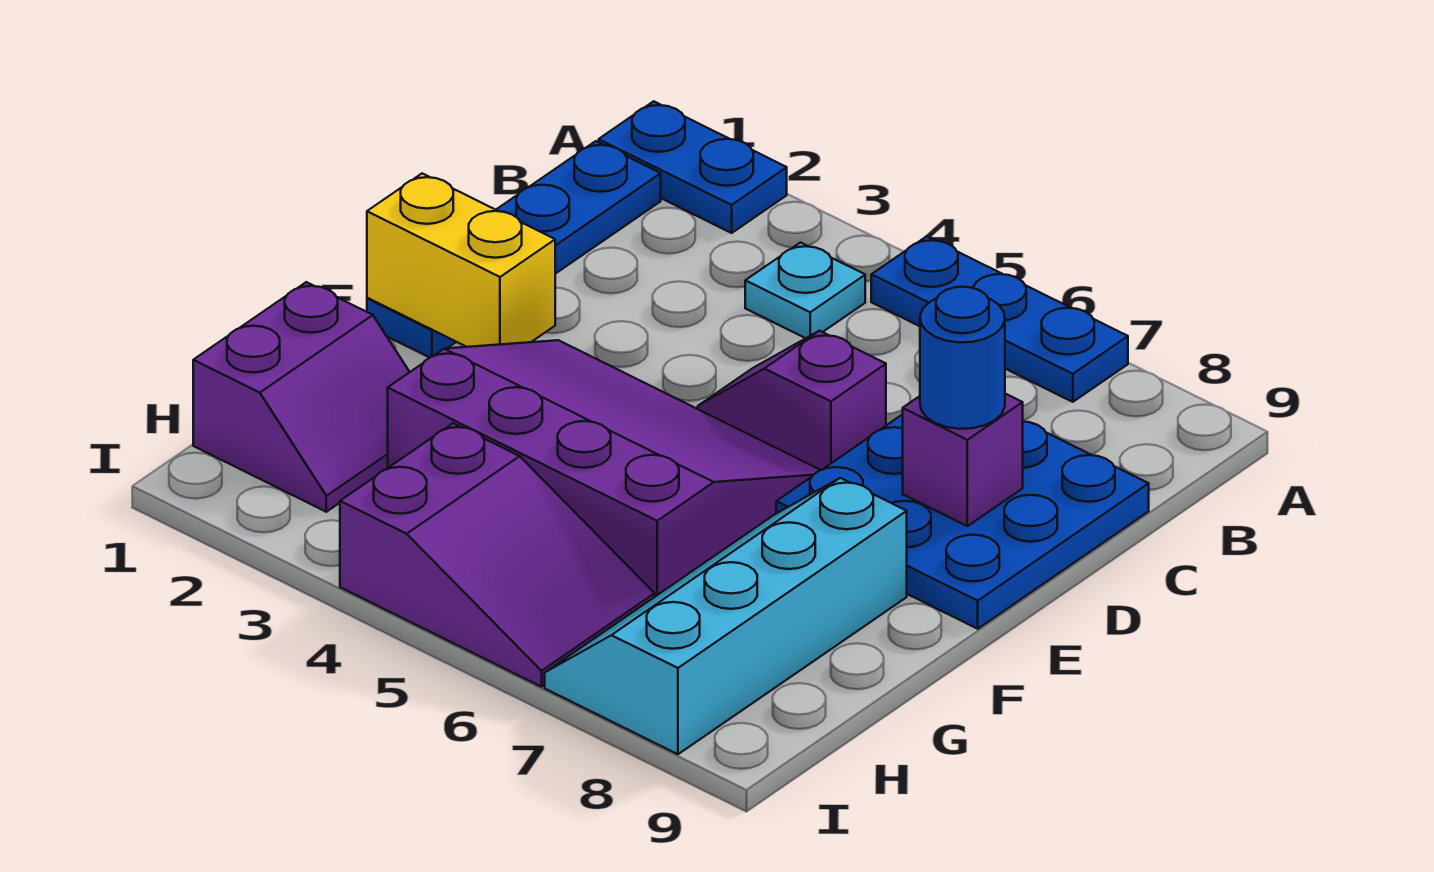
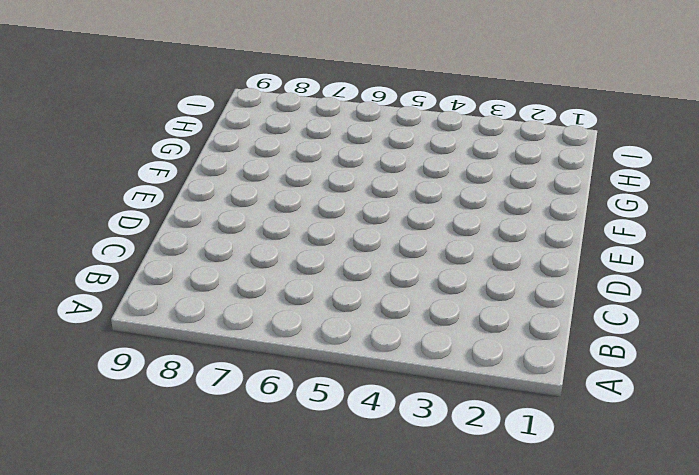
none -> blue 1x2 plate [599,101,787,233]
none -> blue 1x3 plate [871,236,1128,402]
none -> blue 1x4 plate [367,141,661,358]

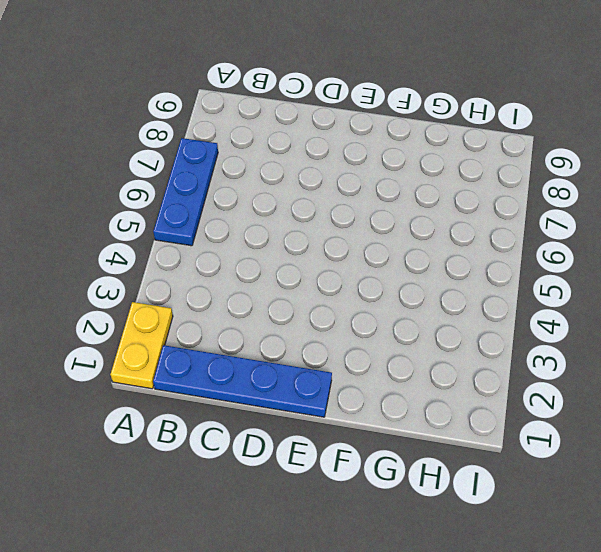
yellow 1x2 plate [110,302,173,389] -> blue 1x2 plate [599,101,787,233]
none -> cyan 1x1 plate [745,243,865,338]
none -> blue 3x3 plate [776,414,1149,629]
none -> purple 1x2 slope [698,331,886,470]

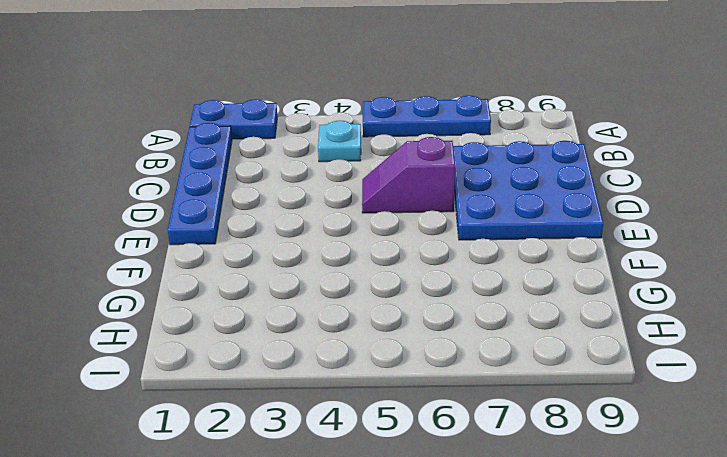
none -> purple 3x4 slope [388,340,820,596]
none -> cyan 2x4 slope [545,478,907,754]
none -> purple 2x2 slope [193,282,409,512]

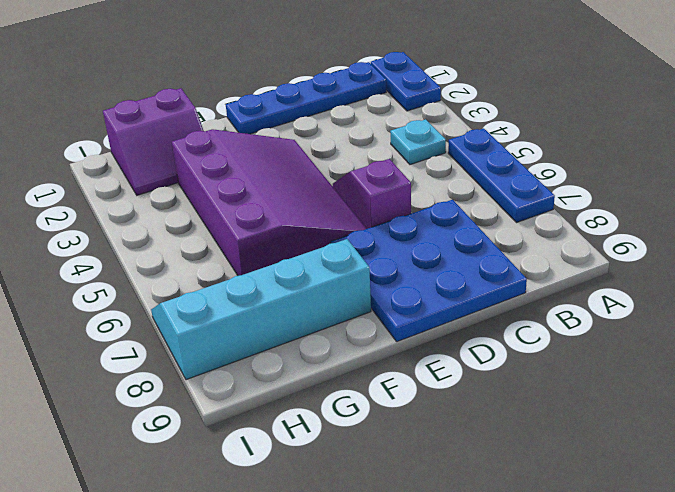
none -> purple 2x3 slope [340,423,655,687]
none -> purple 1x1 brick [903,394,1023,526]
none -> yellow 1x2 brick [367,174,555,347]

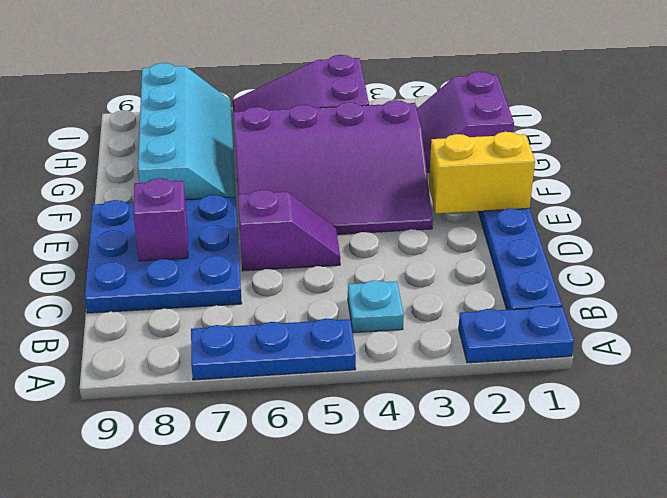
none -> blue 1x1 round brick [920,287,1005,429]

